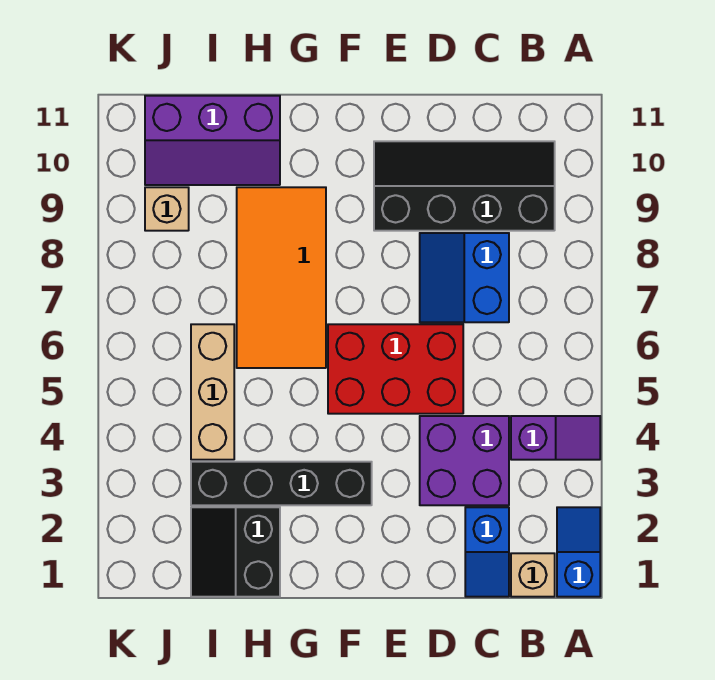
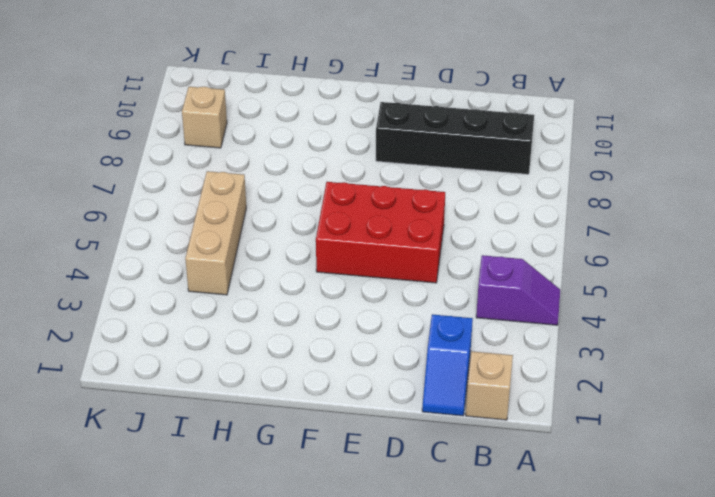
none -> blue 1x2 slope [557,507,600,597]
none -> purple 2x2 brick [420,416,509,505]
none -> blue 2x2 slope [420,233,509,322]

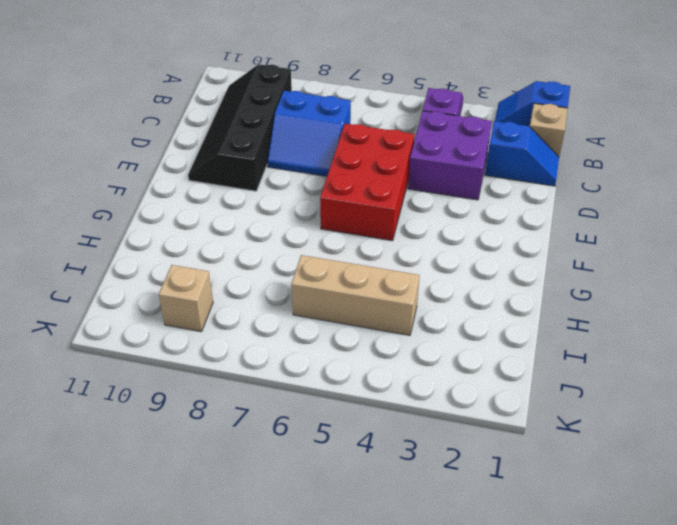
none -> black 1x4 brick [191,462,372,505]
none -> orange 2x4 tile [237,187,326,368]
none -> black 2x2 slope [191,507,280,597]

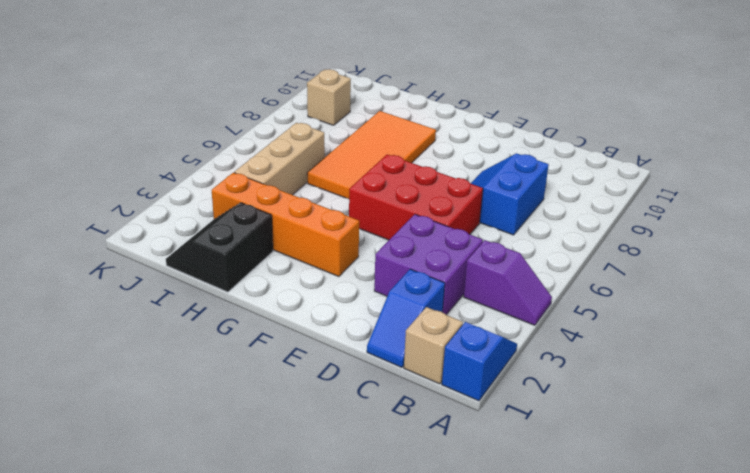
orange 1x4 brick [212,173,359,277] -> black 1x4 brick [191,462,372,505]
none -> black 2x4 slope [374,141,555,231]
none -> purple 2x3 slope [145,96,280,185]

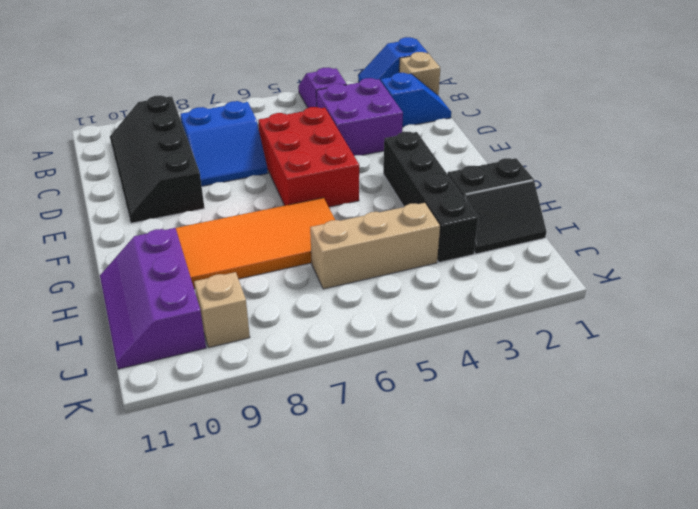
purple 2x3 slope [100,228,206,369] -> purple 2x3 slope turned to [145,96,280,185]

